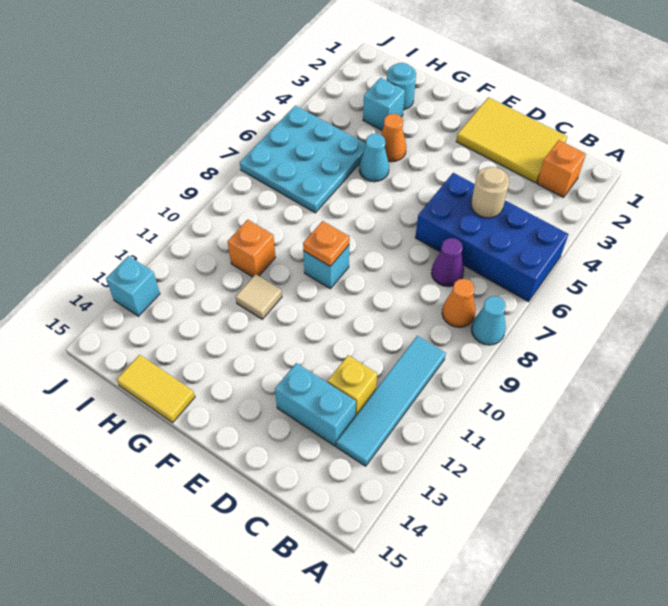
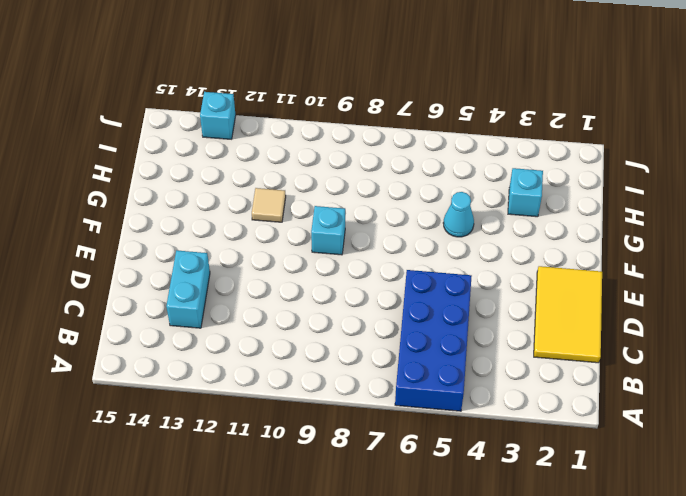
none -> cyan 1x1 cone [472,296,506,345]
none -> orange 1x1 brick [537,140,586,197]
none -> orange 1x1 cone [442,279,476,327]

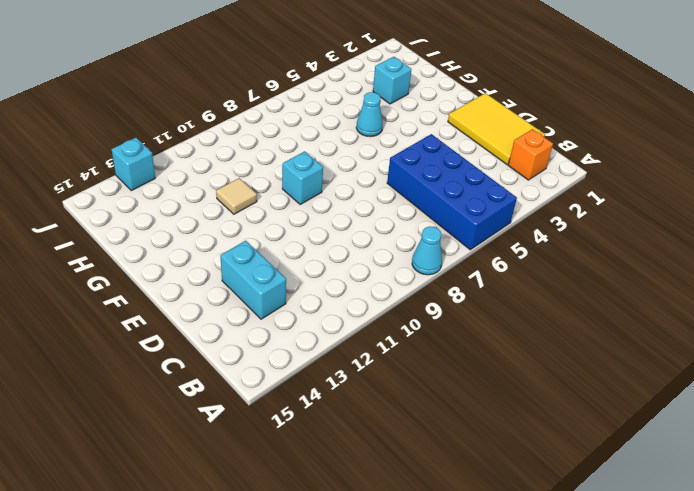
none -> orange 1x1 cone [442,279,476,327]
none -> cyan 1x4 tile [336,336,446,466]
none -> purple 1x1 cone [431,238,464,287]

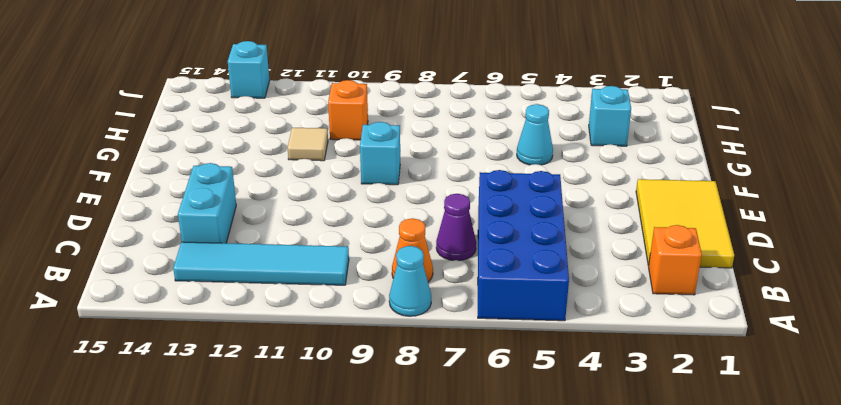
none -> yellow 1x1 brick [328,355,377,416]
none -> orange 1x1 cone [381,114,406,162]
none -> yellow 1x2 tile [117,355,195,423]

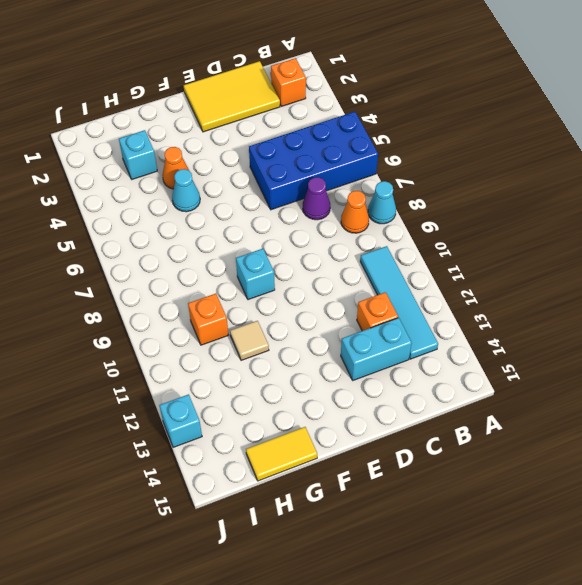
orange 1x1 brick [357,292,398,331] -> yellow 1x1 brick [328,355,377,416]
none -> cyan 1x1 round brick [387,63,416,110]
none -> cyan 3x3 plate [240,106,366,213]
none -> tan 1x1 round brick [471,167,509,218]

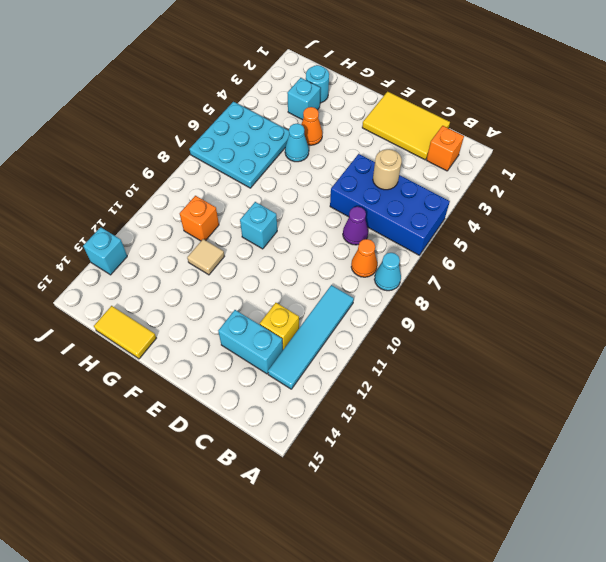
none -> orange 1x1 plate [303,221,350,266]

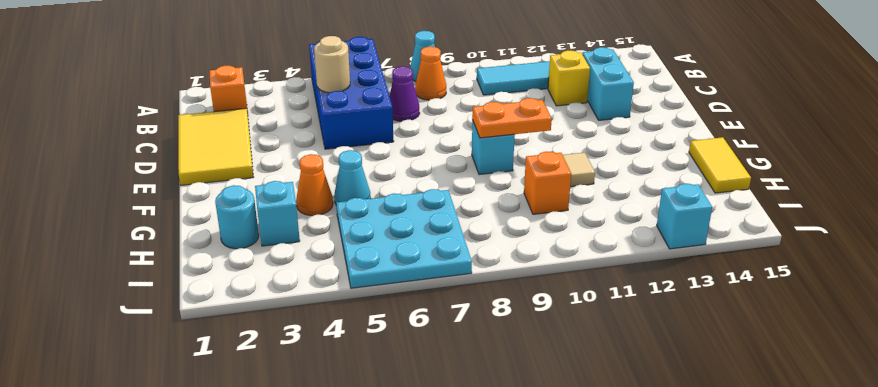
orange 1x2 plate [472,98,552,138] -> orange 1x1 plate [303,221,350,266]

